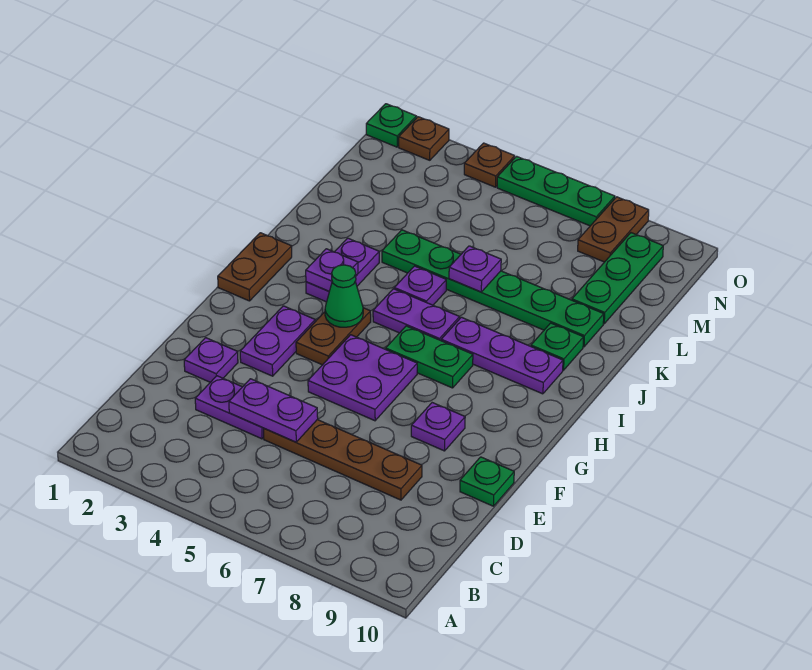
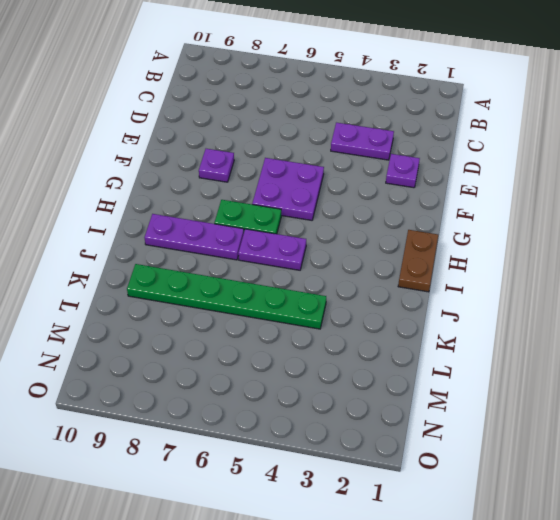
none -> brown 1x4 plate [264,420,422,500]
none -> green 1x1 plate [460,457,514,506]
none -> purple 1x2 plate [240,306,315,376]

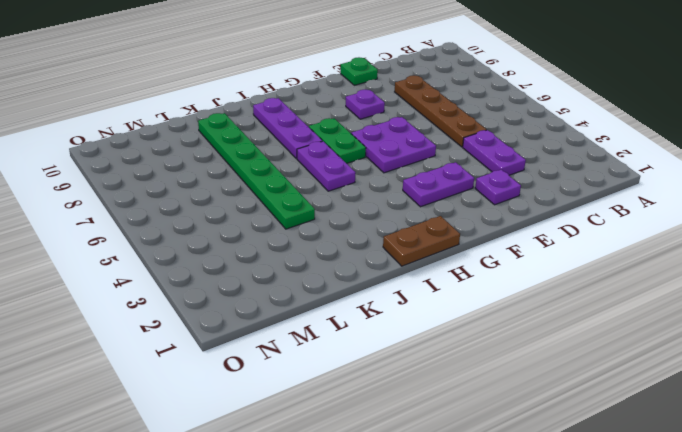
none -> brown 1x2 plate [296,308,371,365]
none -> purple 1x2 plate [306,238,379,302]
none -> purple 1x1 plate [394,266,446,305]

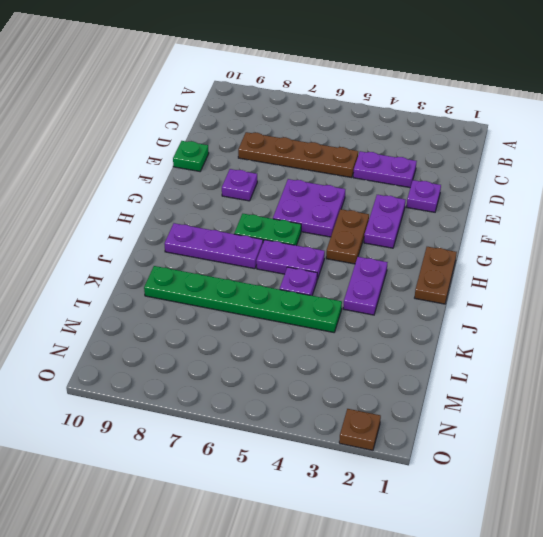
none -> green 1x1 plate [531,323,583,370]
none -> green 1x3 plate [572,233,663,324]
none -> brown 1x2 plate [578,197,649,262]

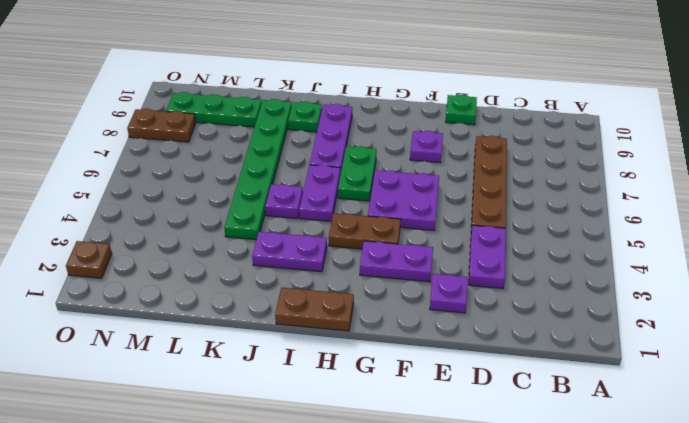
none -> green 1x1 plate [366,104,417,147]
none -> brown 1x1 plate [464,143,515,187]
none -> green 1x3 plate [497,156,615,226]

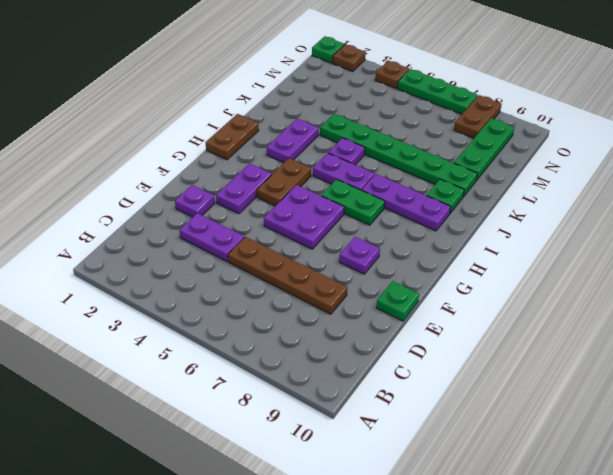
none -> purple 1x2 plate [229,379,318,442]
none -> green 1x1 cone [325,265,363,327]
none -> purple 1x1 plate [306,249,358,291]

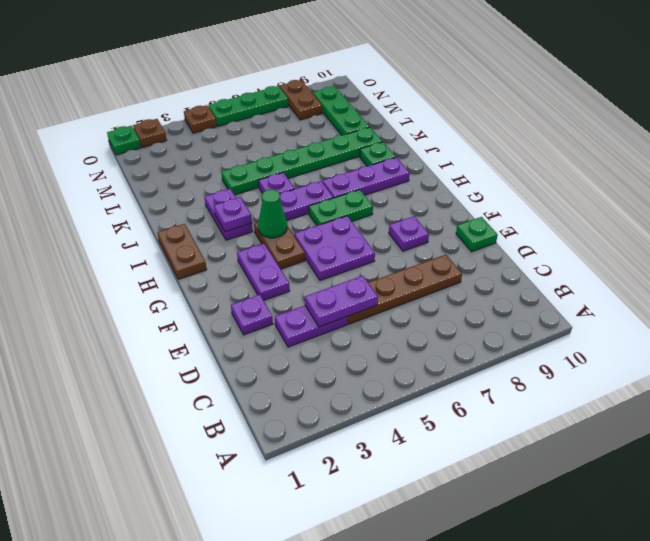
none -> purple 1x1 plate [449,246,501,292]

